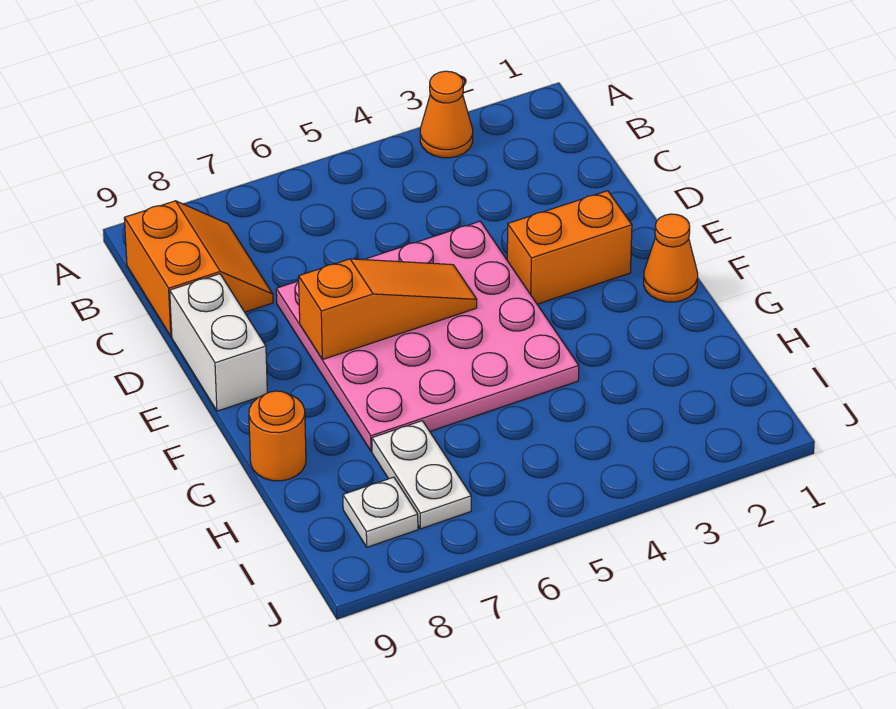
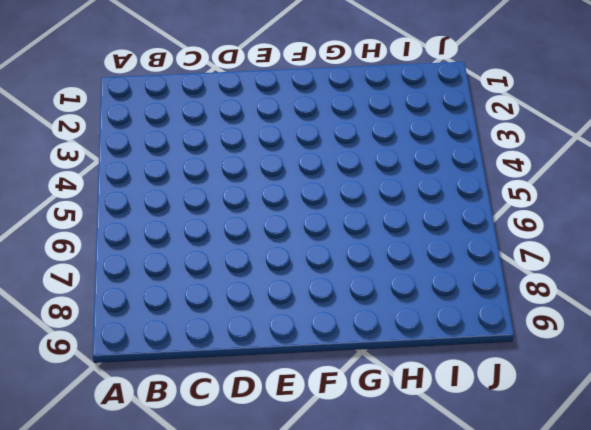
none -> orange 1x1 cone [420,71,473,158]
none -> orange 2x2 slope [124,201,273,337]

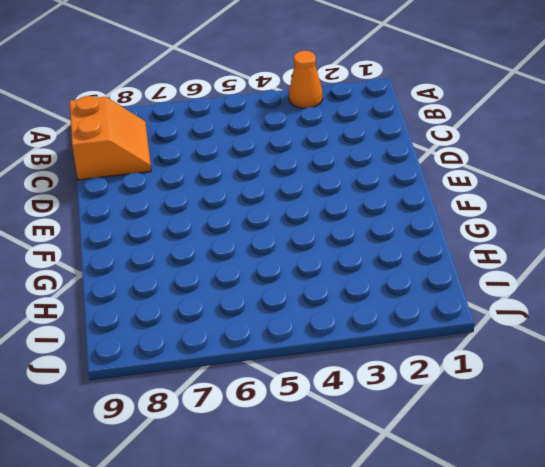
none -> pink 4x4 plate [276,221,579,451]
none -> white 1x2 brick [170,274,267,411]

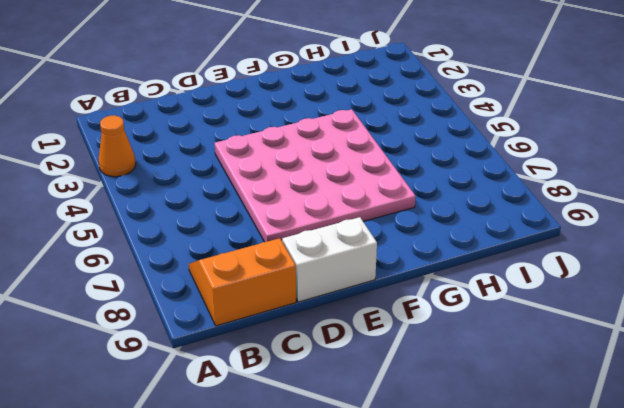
none -> orange 1x2 brick [507,191,632,304]
none -> orange 1x1 cone [644,214,698,302]

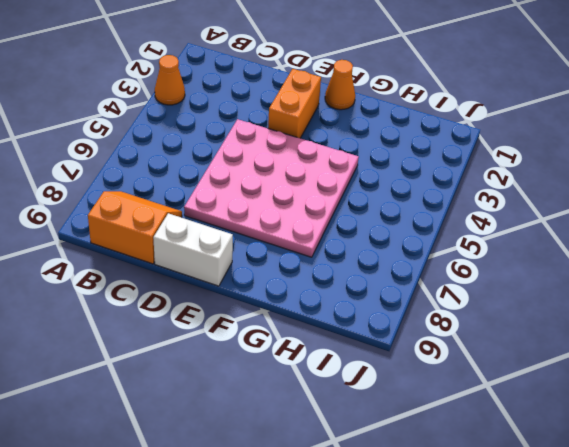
none -> orange 1x1 round brick [249,391,306,481]
none -> white 1x2 plate [372,421,471,529]

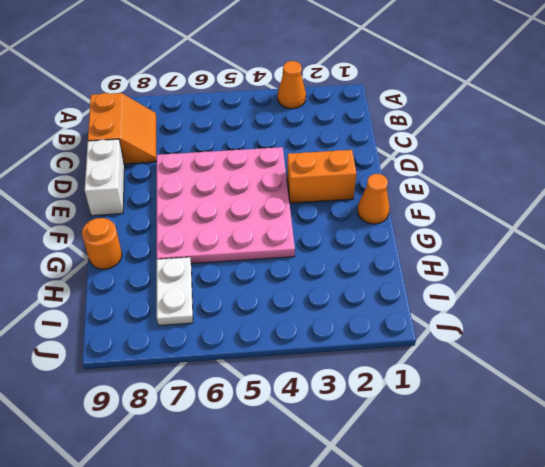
none -> white 1x1 plate [343,477,418,547]
none -> orange 1x3 slope [299,259,477,360]

